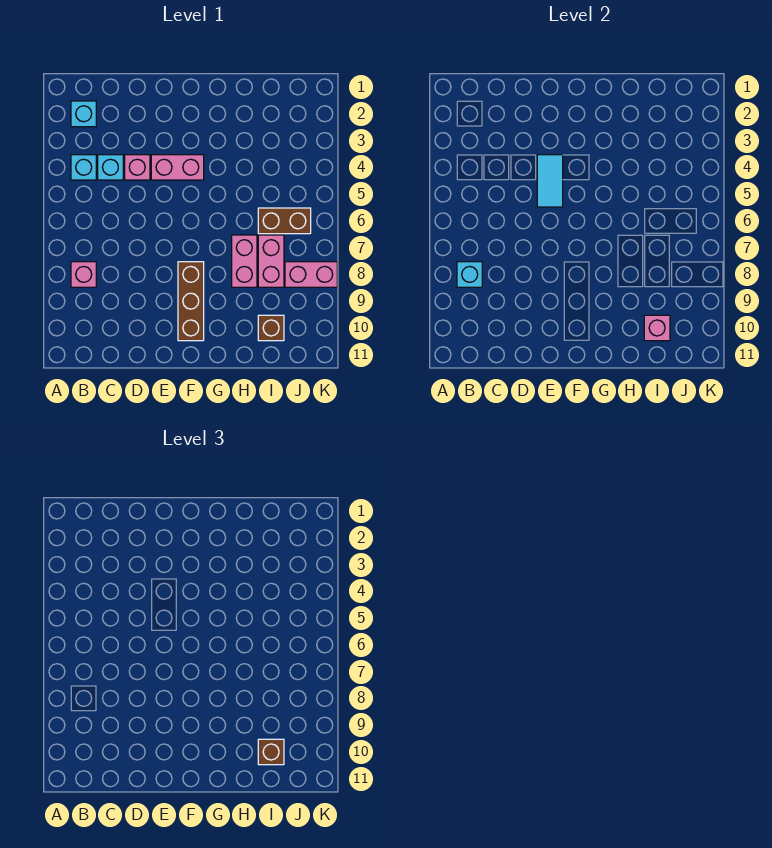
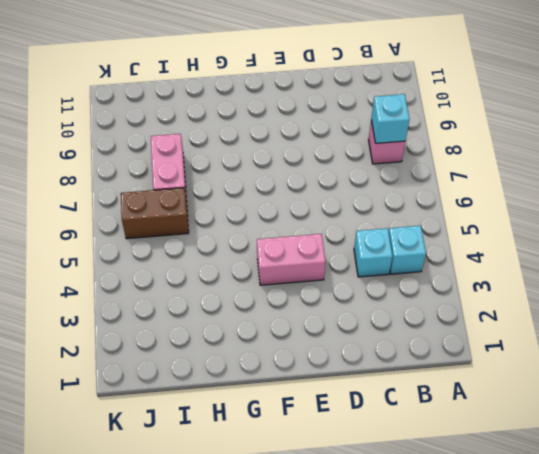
none -> cyan 1x1 brick [71,101,96,127]
none -> pink 1x1 brick [125,155,150,180]
none -> brown 1x3 brick [178,262,204,341]

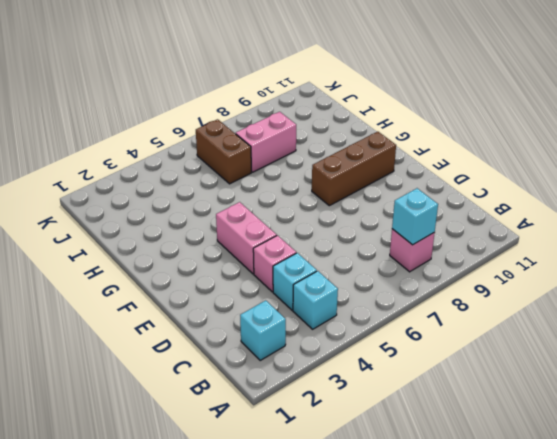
none -> pink 1x2 brick [232,235,257,287]
none -> brown 1x1 brick [258,315,284,341]
none -> pink 1x2 brick [285,262,337,287]

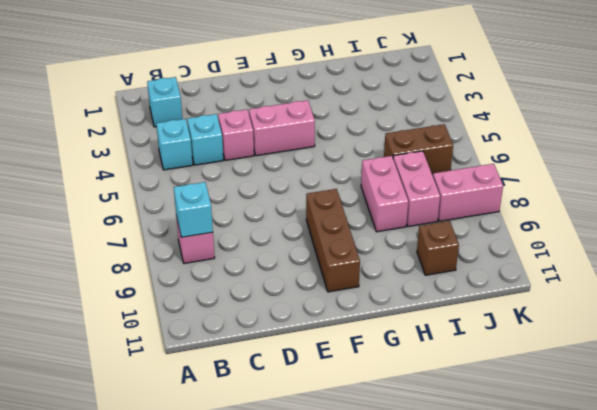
none -> cyan 1x2 tile [537,155,563,207]
none -> pink 1x1 brick [644,315,670,341]
none -> brown 1x1 brick [258,739,284,765]

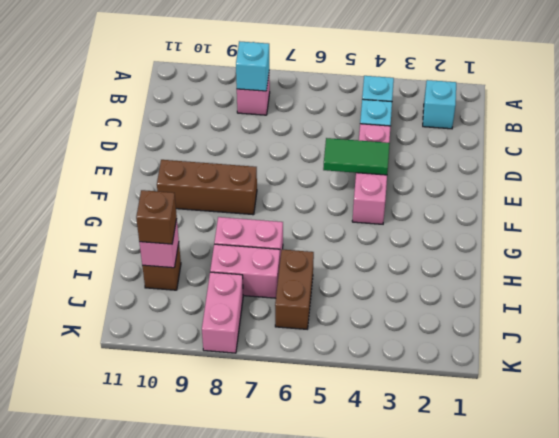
green 1x2 tile [323,138,390,175] -> cyan 1x2 tile [537,155,563,207]

